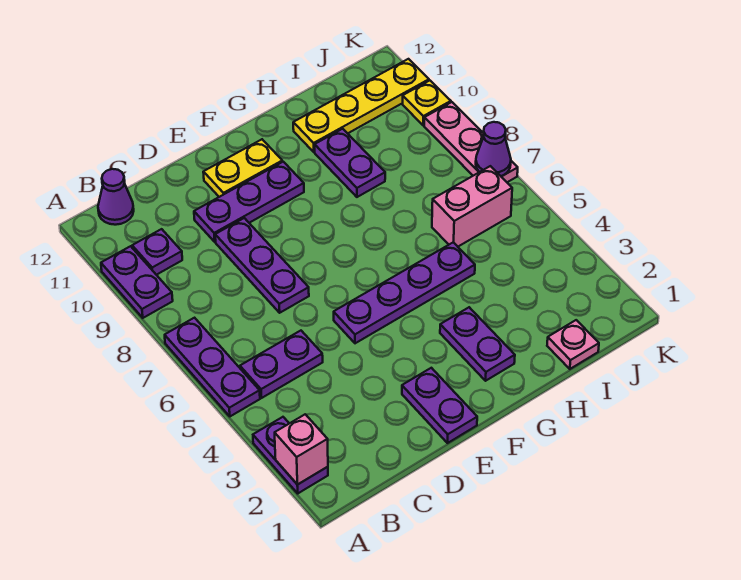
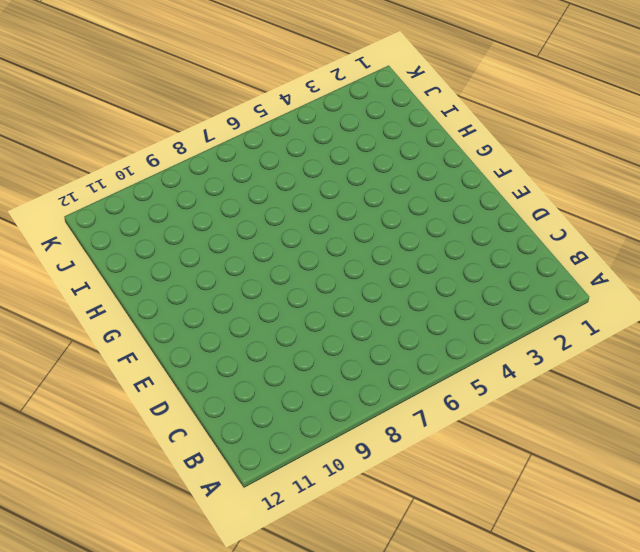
none -> purple 1x2 plate [253,417,328,493]
none -> purple 1x3 plate [165,318,260,416]
none -> purple 1x2 plate [101,246,173,318]

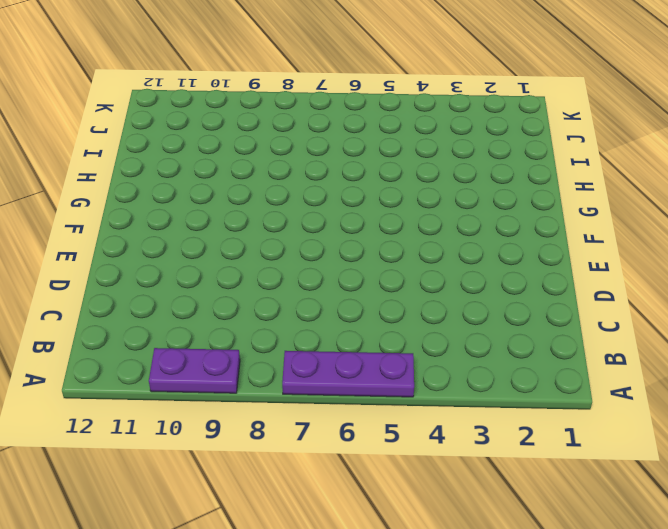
none -> purple 1x2 plate [253,417,328,493]
none -> purple 1x2 plate [240,331,323,398]
none -> purple 1x1 plate [132,229,182,275]

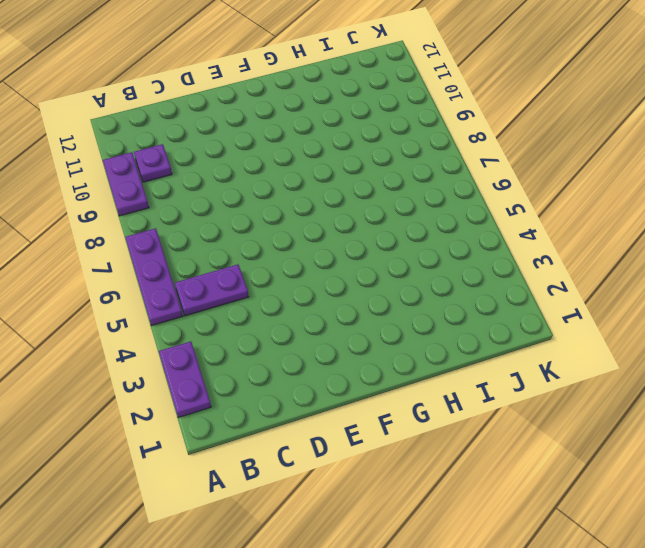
none -> purple 1x1 cone [98,169,134,225]
none -> purple 1x3 plate [215,218,309,313]
none -> purple 1x3 plate [194,162,304,242]

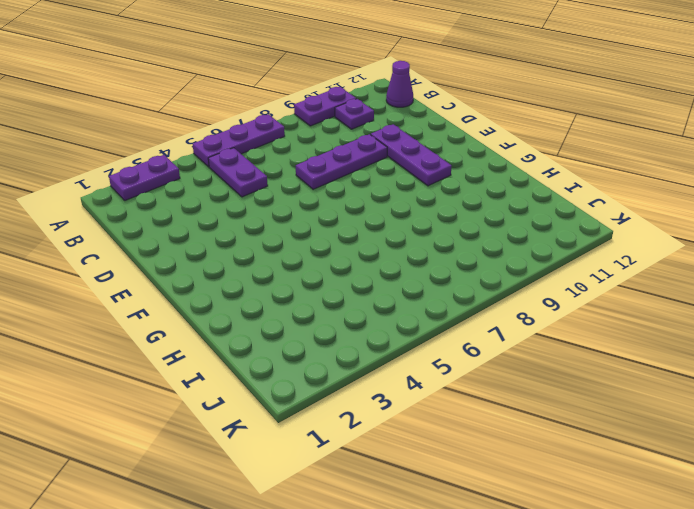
none -> purple 1x2 plate [402,368,477,443]
none -> purple 1x4 plate [334,242,475,343]
none -> yellow 1x2 plate [203,139,282,197]

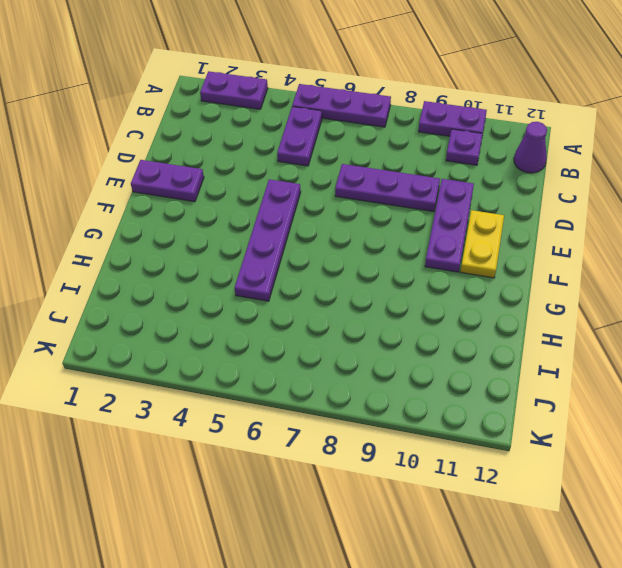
none -> purple 1x2 plate [440,307,515,381]
none -> purple 1x2 plate [315,129,385,197]
none -> yellow 1x4 plate [293,59,429,152]

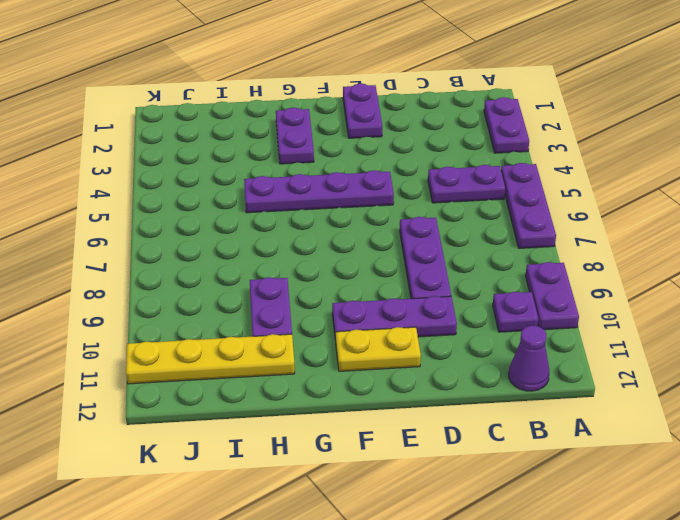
none -> pink 1x1 plate [547,320,599,369]
none -> pink 1x2 brick [432,166,512,246]
none -> pink 1x3 plate [424,102,518,182]

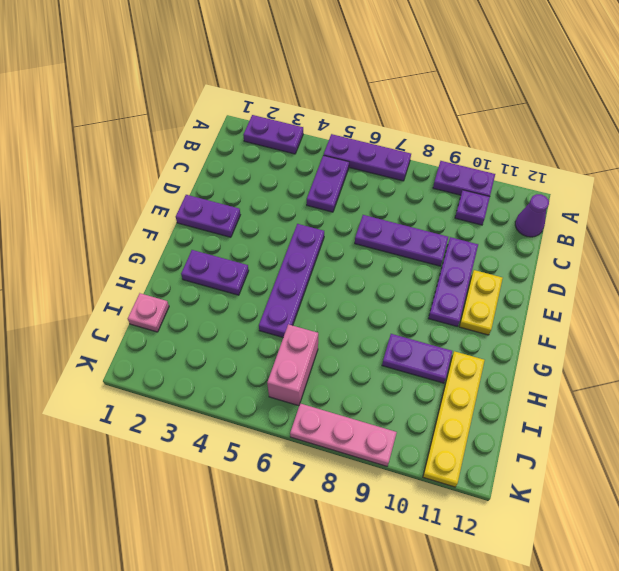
none -> yellow 1x1 plate [403,81,451,125]
none -> pink 1x1 brick [275,414,328,485]
none -> purple 1x1 cone [476,122,511,176]

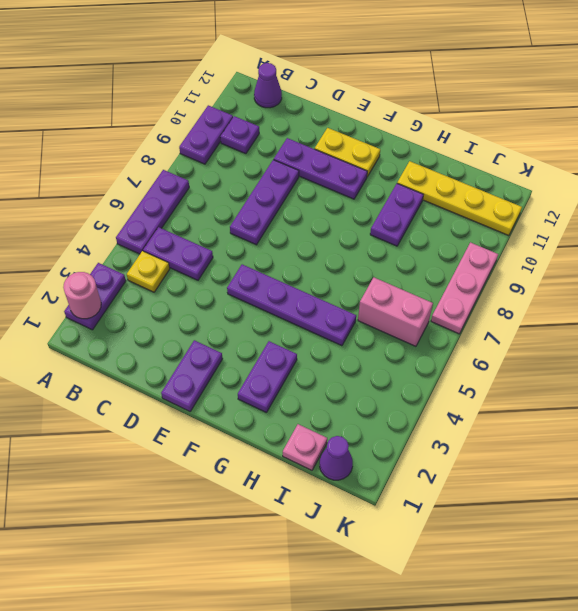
pink 1x1 round brick [63,272,101,319] -> pink 1x1 brick [275,414,328,485]
yellow 1x1 plate [127,251,170,292] -> yellow 1x1 plate moved to [403,81,451,125]
purple 1x1 cone [320,436,353,480] -> purple 1x1 cone moved to [476,122,511,176]

